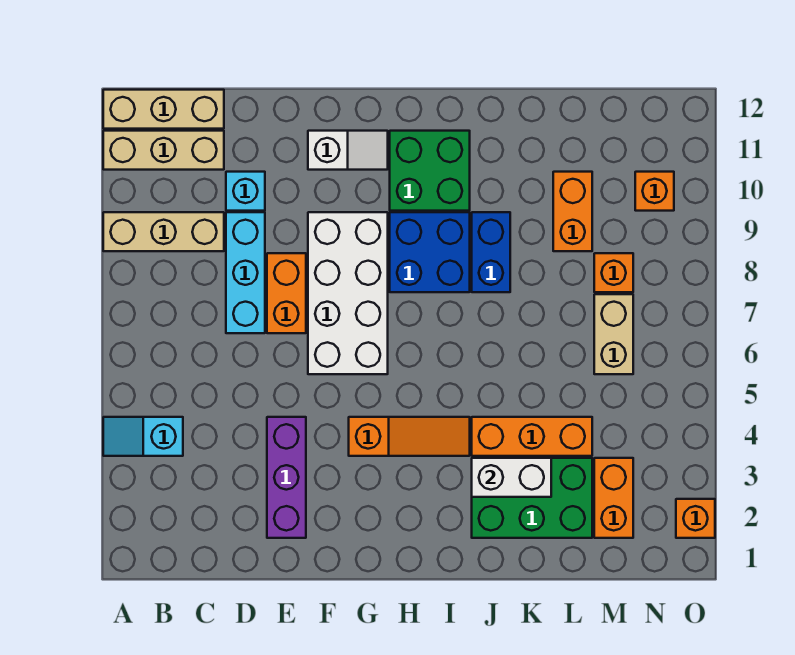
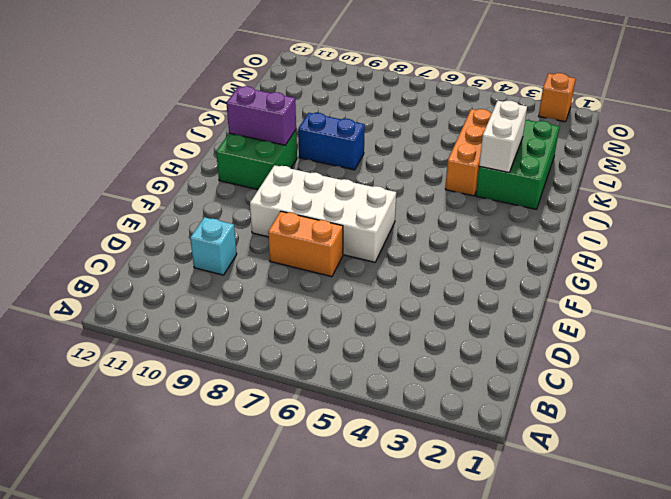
purple 1x2 brick [226,86,296,145] -> none
none -> cyan 1x2 slope [103,417,183,456]
none -> tan 1x3 brick [103,212,224,251]
none -> tan 1x3 brick [103,131,224,170]

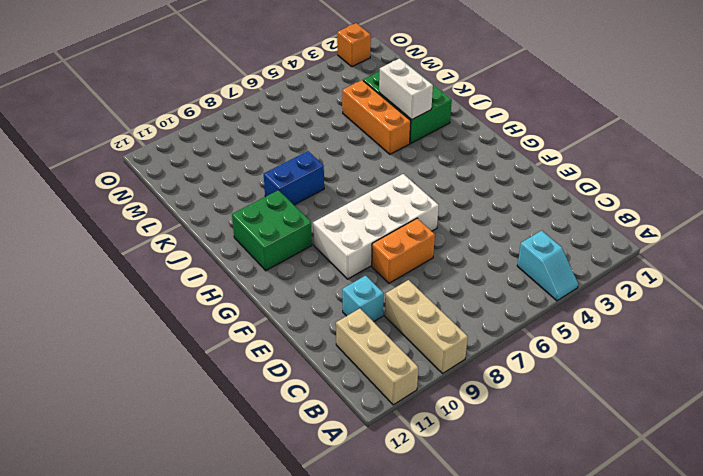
none -> tan 1x3 brick [103,90,224,129]
none -> cyan 1x3 brick [226,212,265,333]
none -> purple 1x3 brick [267,417,306,538]

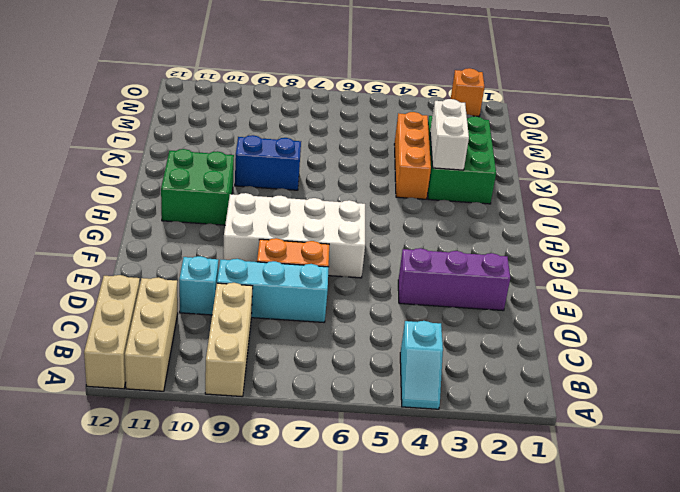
none -> white 1x2 slope [308,131,388,170]
none -> orange 1x3 slope [349,417,470,456]
none -> blue 2x2 brick [390,212,470,292]

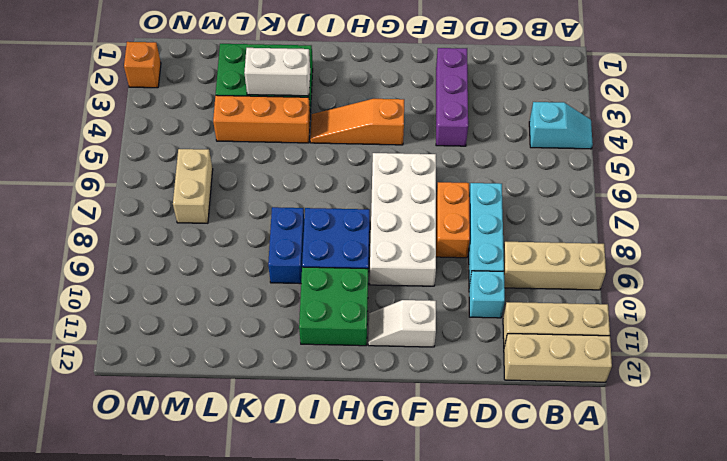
none -> orange 1x2 brick [553,172,592,251]
none -> orange 1x2 brick [594,458,633,538]
none -> orange 1x1 brick [594,253,633,292]

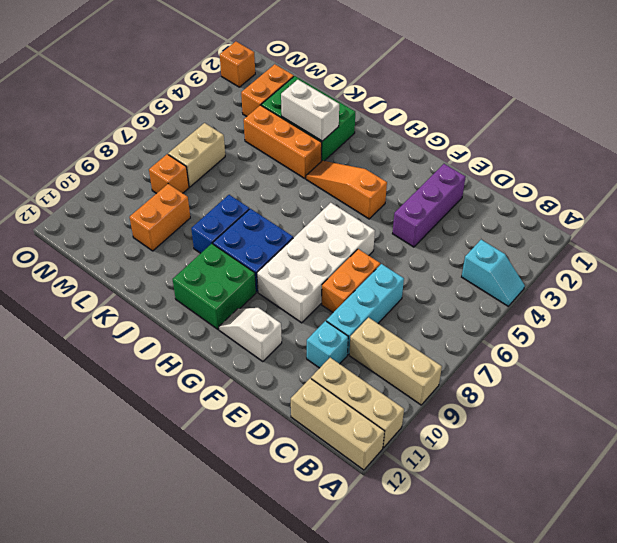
none -> orange 1x1 brick [635,172,674,211]

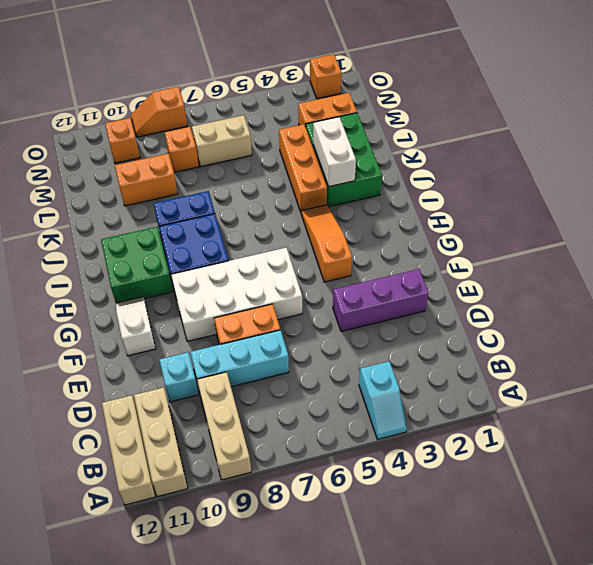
orange 1x2 slope [131,87,187,137] -> none

